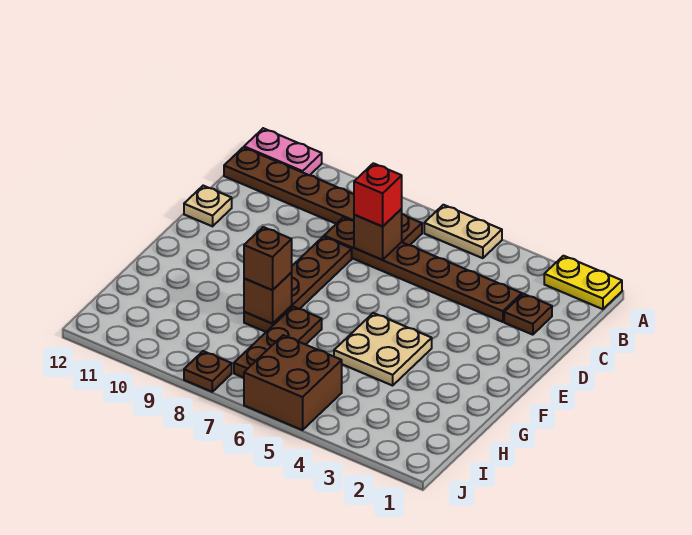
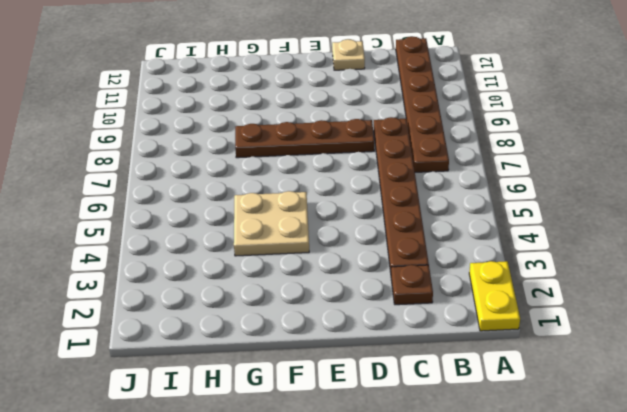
none -> tan 1x2 plate [424,205,502,258]
none -> pink 1x2 plate [244,128,322,175]
none -> brown 1x3 plate [234,307,322,378]

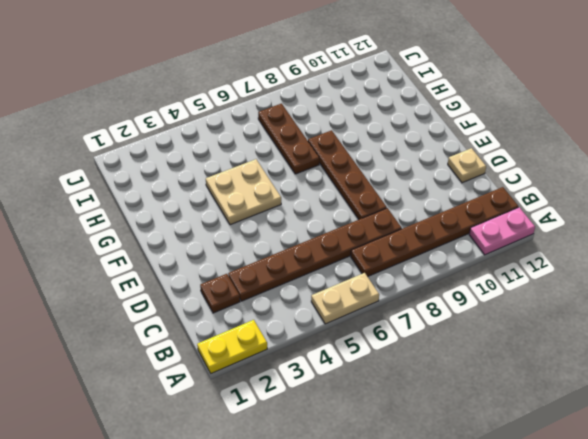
none -> brown 2x2 brick [244,335,342,430]
none -> brown 1x1 plate [184,351,232,392]
none -> brown 1x1 brick [354,209,402,260]

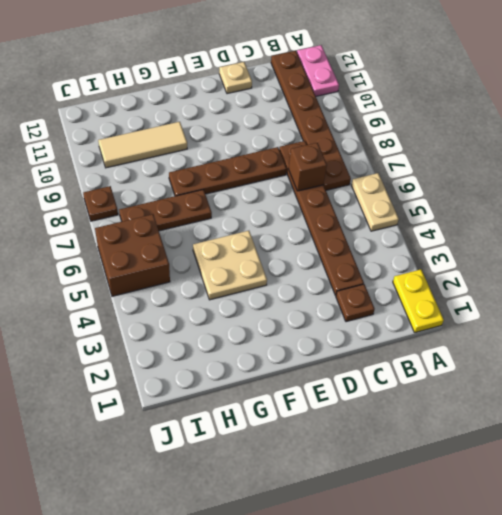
tan 1x3 tile [98,122,187,168] -> none
none -> brown 1x1 brick [244,273,292,324]
none -> red 1x1 brick [354,163,402,226]
none -> brown 1x1 brick [244,227,292,290]

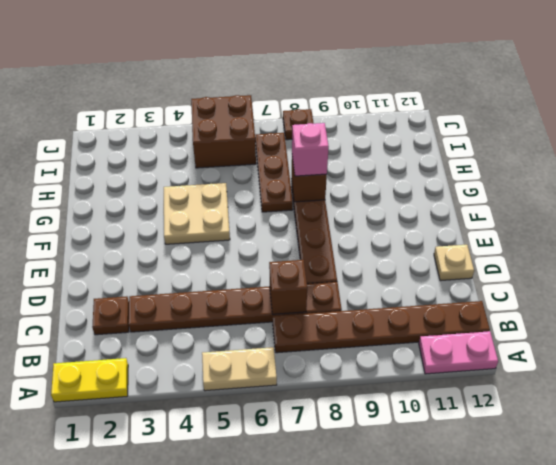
pink 1x1 brick [292,123,329,176] -> brown 1x1 brick [244,227,292,290]
none -> red 1x1 brick [354,163,402,226]

